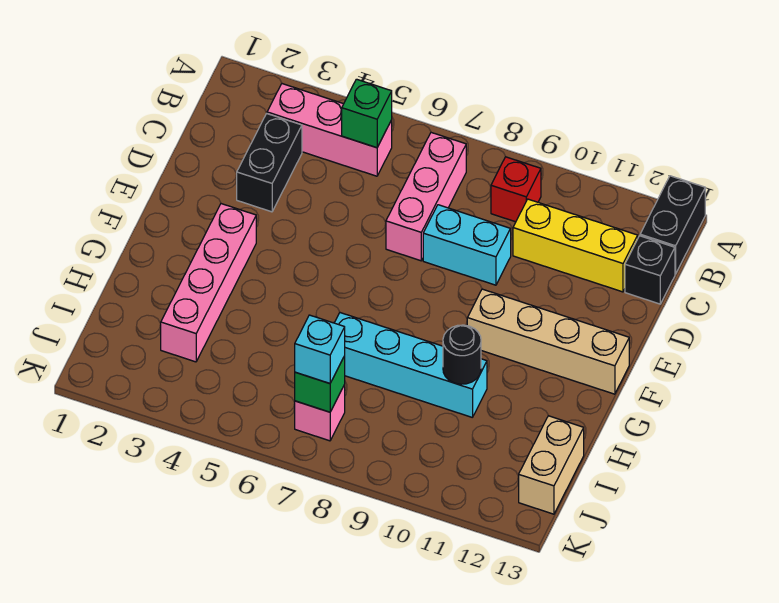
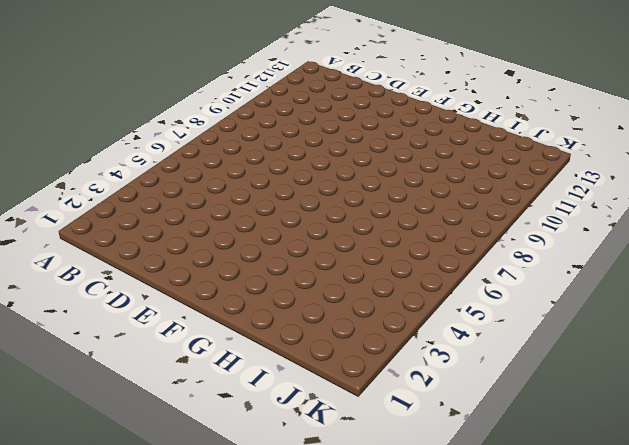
none -> black 1x2 brick [640,176,705,274]
none -> pink 1x3 brick [267,84,392,176]
none -> pink 1x3 brick [386,133,466,261]

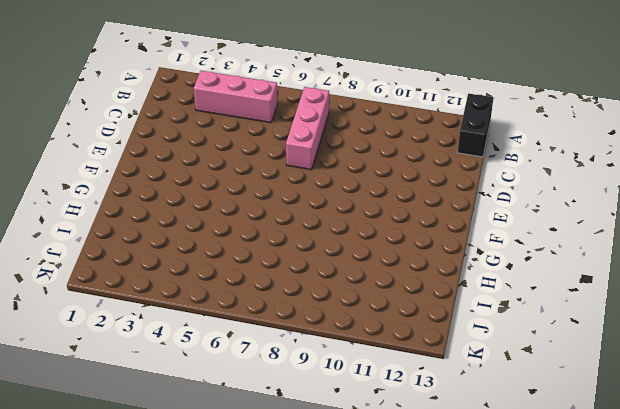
none -> red 1x1 brick [491,157,541,222]
none -> black 1x2 brick [237,114,302,212]
none -> yellow 1x3 brick [513,199,638,292]

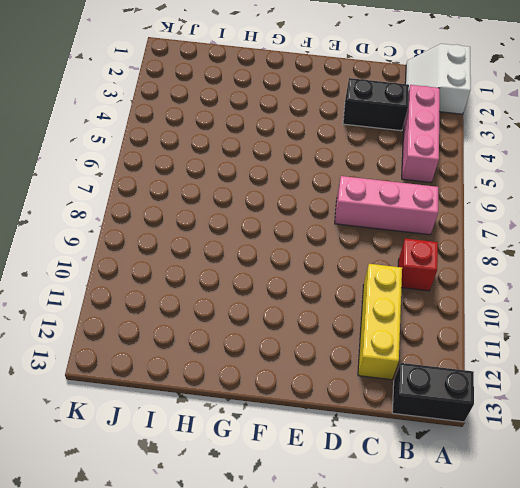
white 2x2 slope [405,44,471,114] -> none
none -> black 1x1 brick [625,236,675,304]
none -> cyan 1x2 brick [423,205,511,285]
none -> pink 1x4 brick [161,204,256,362]

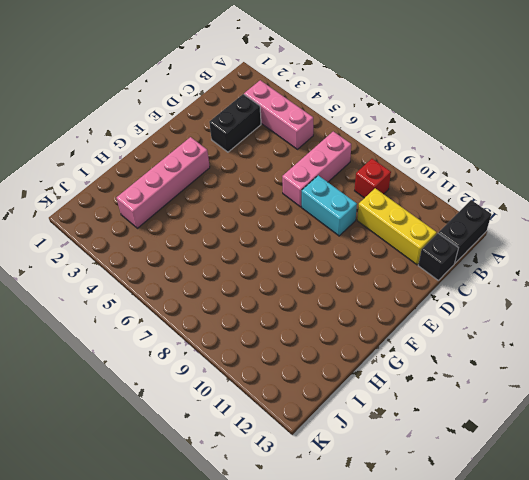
none -> tan 1x4 brick [467,289,629,394]
none -> cyan 1x4 brick [334,313,487,417]
none -> tan 1x2 brick [519,416,584,514]

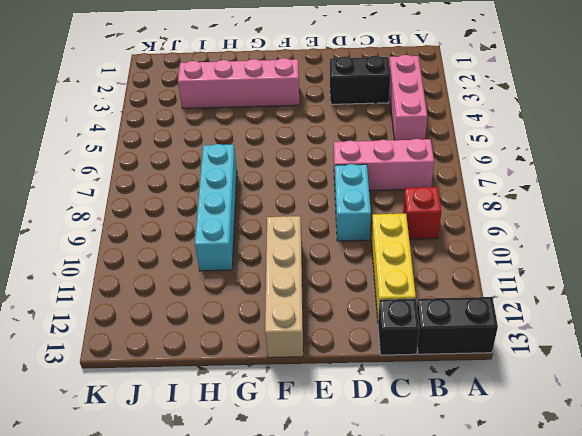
none -> tan 1x2 brick [519,416,584,514]
none -> pink 1x1 brick [295,385,345,441]
none -> green 1x1 brick [342,79,392,148]

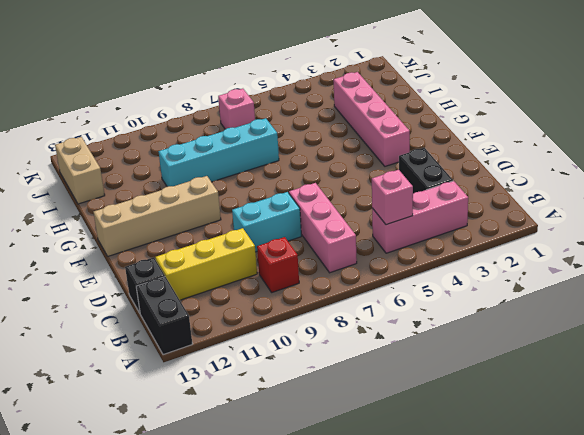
pink 1x1 brick [372,170,413,225] -> green 1x1 brick [342,79,392,148]
none -> black 1x1 round brick [443,325,481,384]
none -> green 1x1 brick [295,356,345,412]
none -> cyan 1x1 brick [295,315,345,383]

